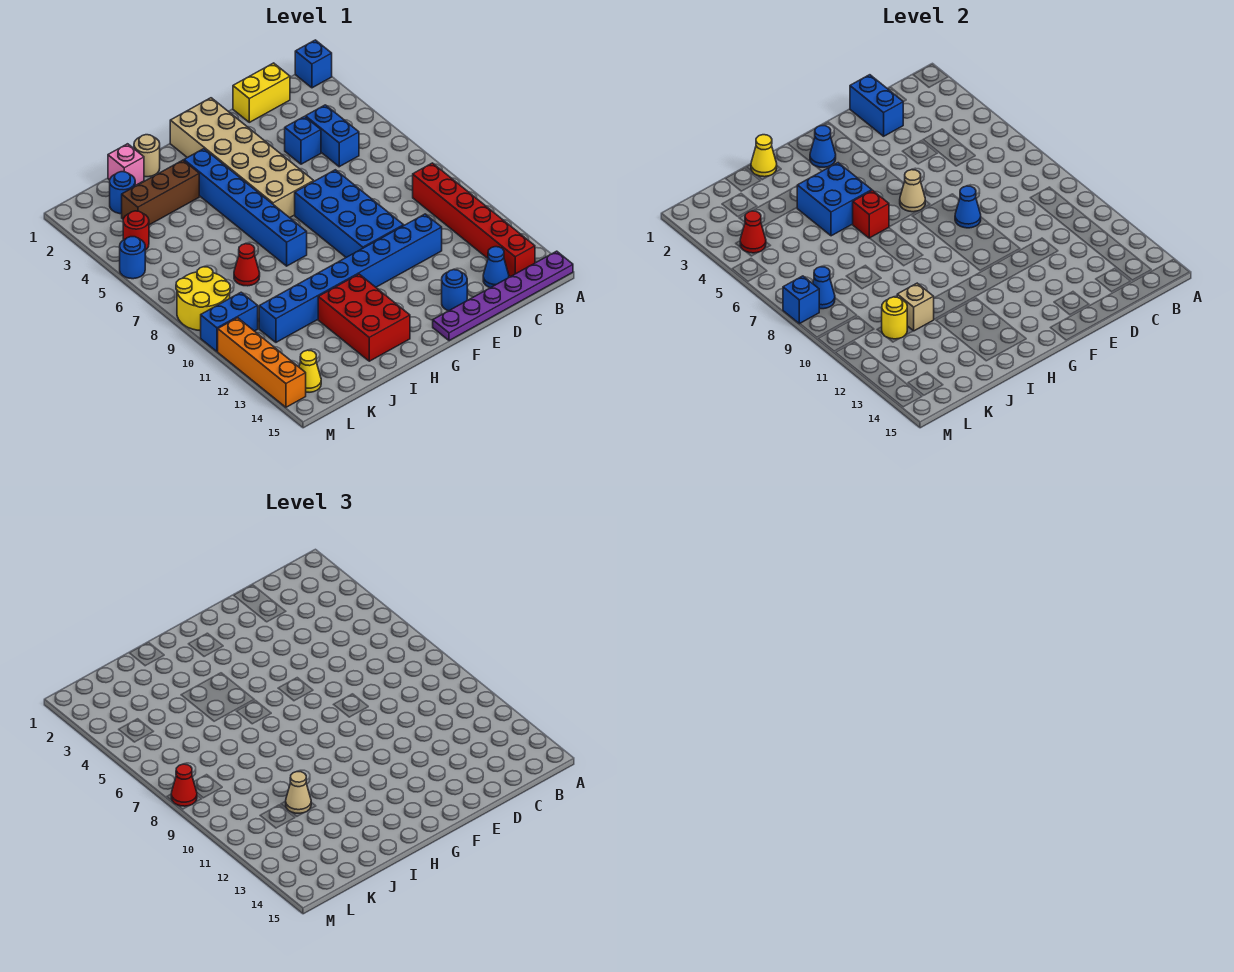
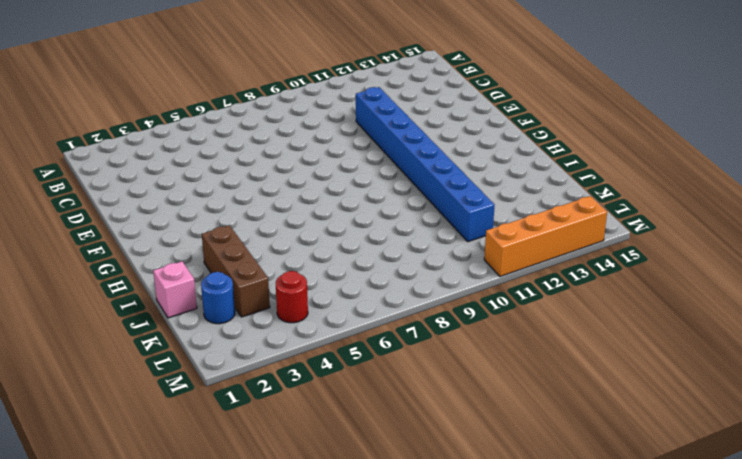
none -> blue 1x1 brick [295,40,332,88]
none -> purple 1x6 plate [433,251,573,341]
none -> red 1x6 brick [413,163,535,277]
none -> yellow 1x2 brick [233,63,290,122]

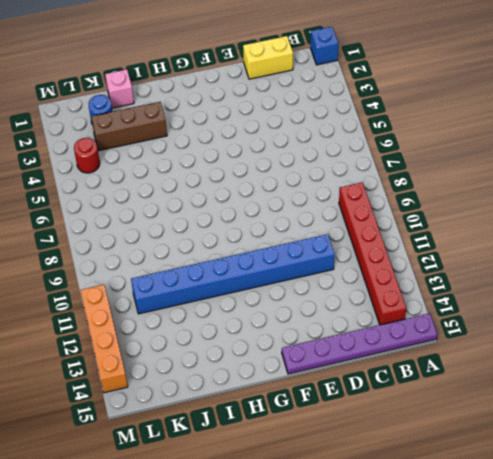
none -> blue 1x2 brick [306,105,359,167]
none -> blue 1x1 cone [483,247,509,288]
none -> blue 1x1 brick [285,117,321,164]
none -> blue 2x4 brick [295,170,404,257]

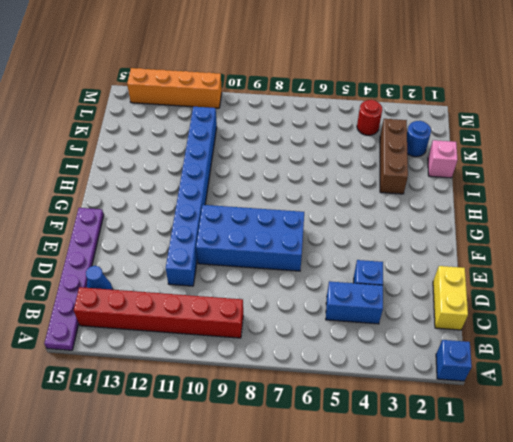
none -> blue 1x1 round brick [442,270,467,311]
none -> tan 2x6 brick [170,98,314,218]
none -> blue 1x6 brick [184,149,307,266]
none -> red 2x3 brick [318,274,410,361]

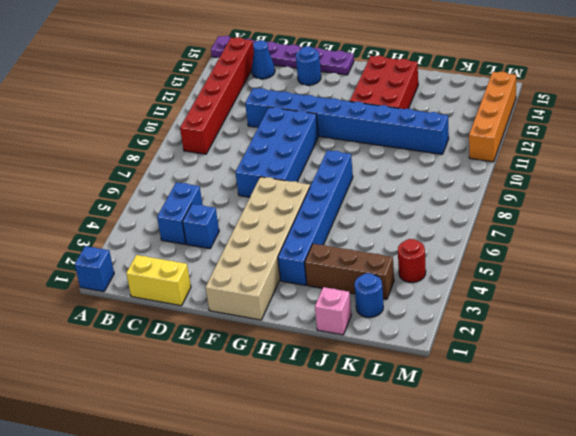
none -> tan 1x1 round brick [134,135,160,177]
none -> red 1x1 cone [234,244,260,286]
none -> yellow 2x2 round brick [176,267,230,331]
none -> blue 1x2 brick [201,292,258,352]

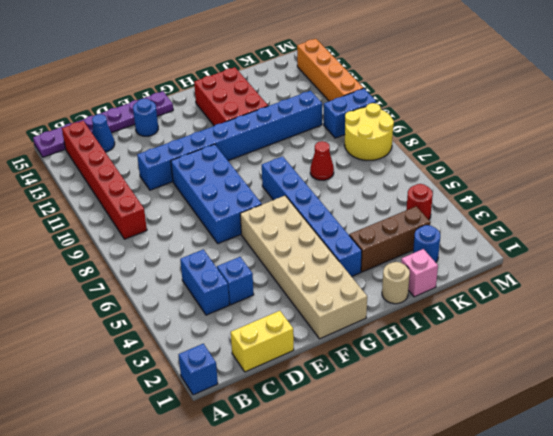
none -> yellow 1x1 cone [299,350,321,392]
none -> blue 1x1 round brick [120,237,145,279]
none -> blue 1x2 brick [850,75,903,136]
none -> blue 1x1 cone [955,186,981,228]

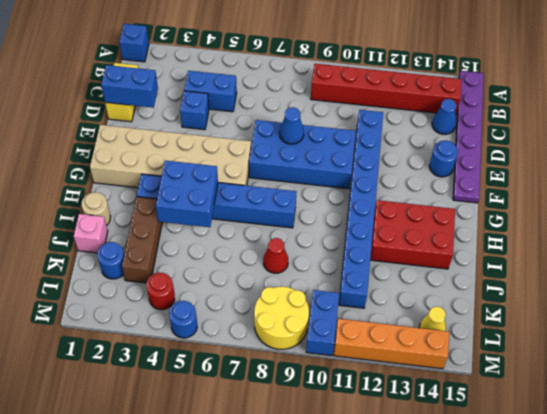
none -> tan 1x1 cone [900,170,925,212]
none -> blue 1x1 cone [810,126,836,167]
none -> red 1x1 brick [852,190,889,238]
none -> yellow 1x1 cone [751,135,777,177]

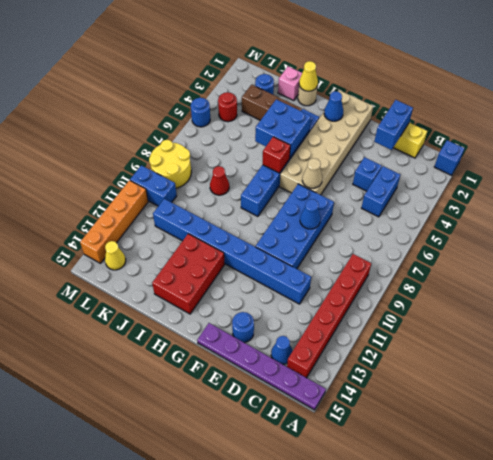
none -> tan 1x1 brick [897,283,934,331]
none -> yellow 1x1 round brick [882,297,907,339]
none -> red 1x1 cone [740,211,766,253]
none -> blue 1x1 cone [812,267,835,309]

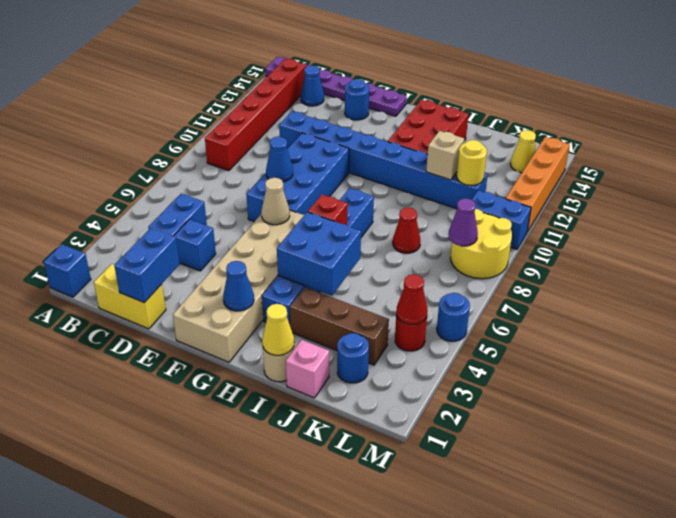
purple 1x1 cone [449,198,478,246] -> blue 1x1 cone [812,267,835,309]
none -> blue 1x1 brick [783,276,819,324]
none -> tan 1x1 cone [286,772,311,813]
none -> red 1x1 cone [171,764,197,806]

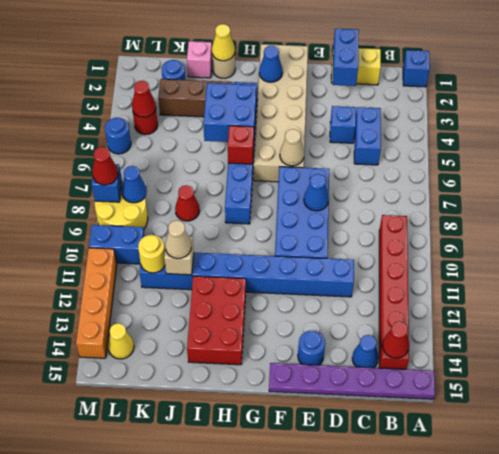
red 1x1 cone [382,322,409,358] -> none

